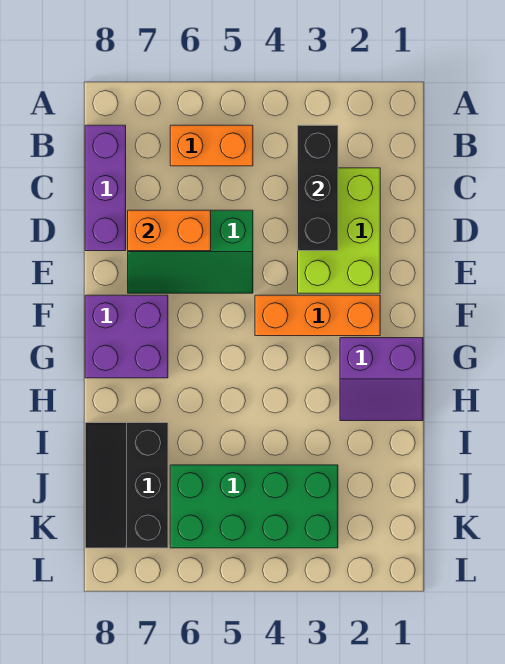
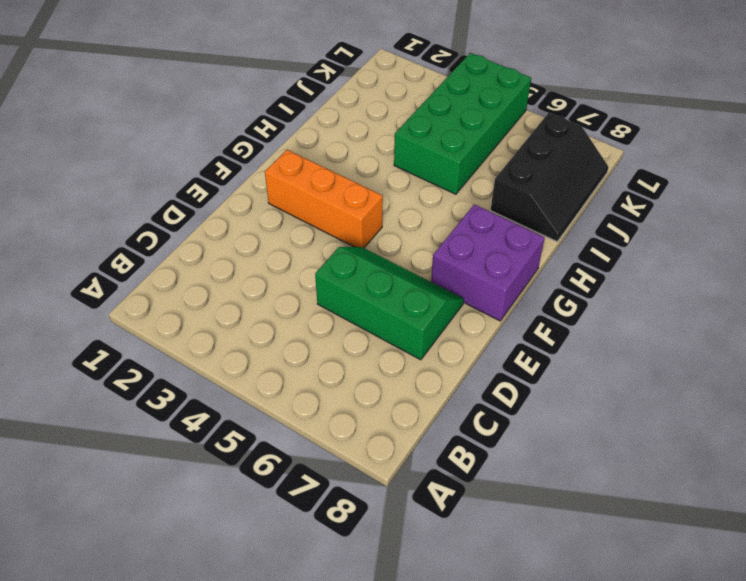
green 2x4 brick [394,53,531,194] -> green 2x4 brick turned to [170,465,338,548]
none -> orange 1x2 brick [170,125,253,166]
none -> purple 1x3 brick [85,125,126,251]

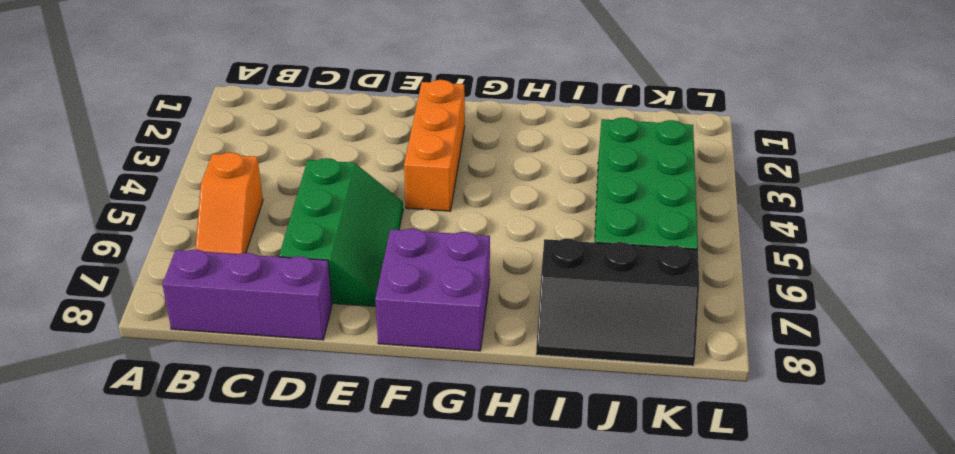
orange 1x2 slope [195,152,263,254] -> orange 1x2 brick [170,125,253,166]
none -> lime 2x3 brick [298,168,380,293]
none -> purple 2x2 slope [340,338,423,421]

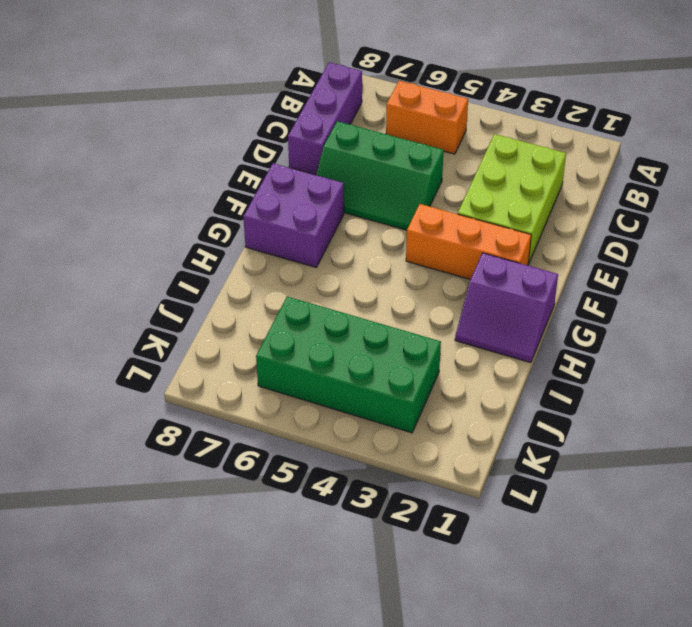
none -> black 2x3 slope [85,423,168,548]
none -> black 1x3 brick [298,125,338,251]

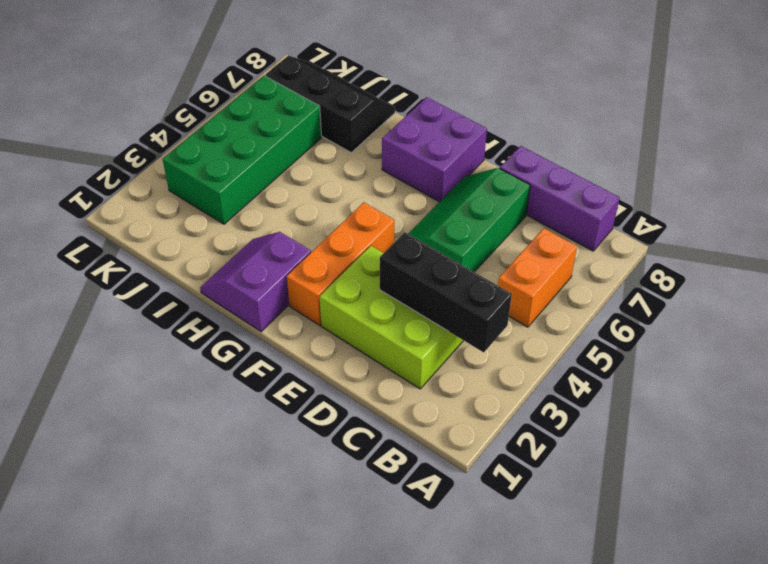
none -> orange 1x2 brick [128,210,211,251]

